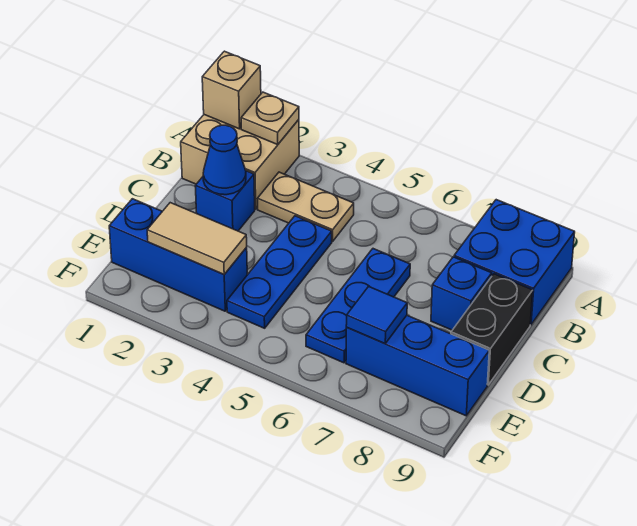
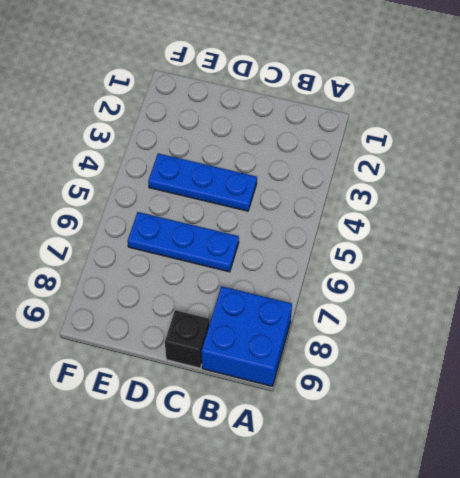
black 1x1 brick [165,310,210,368] -> black 1x2 brick [451,274,533,385]
none -> tan 2x2 brick [181,115,299,209]
none -> tan 1x2 plate [258,172,354,241]
none -> blue 1x1 brick [195,171,255,231]

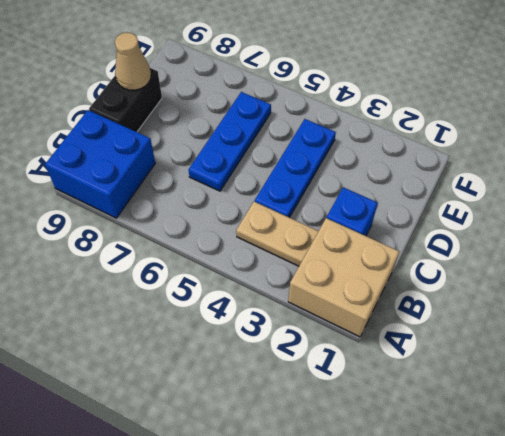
tan 1x1 cone [115,33,151,90] -> none
none -> blue 1x1 brick [431,257,492,330]
none -> blue 1x3 brick [109,199,247,311]
none -> blue 1x3 brick [346,315,489,416]

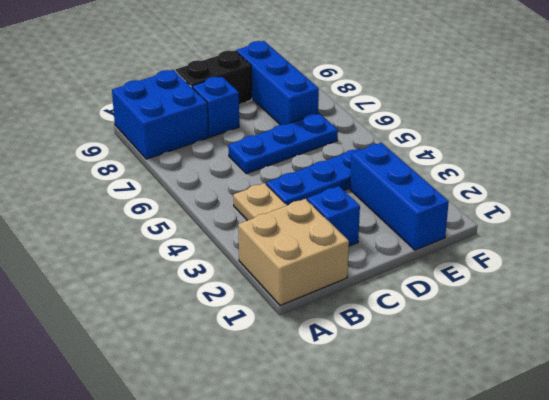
none -> tan 1x1 brick [202,51,261,129]
none -> tan 1x1 plate [241,92,299,144]
none -> blue 1x1 cone [203,125,246,195]

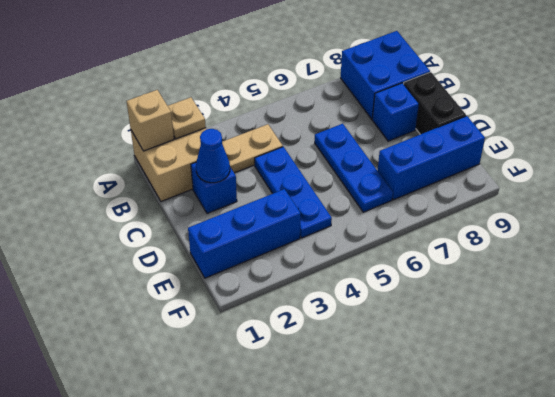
none -> tan 1x2 tile [147,203,247,274]
none -> blue 1x1 tile [346,286,407,344]

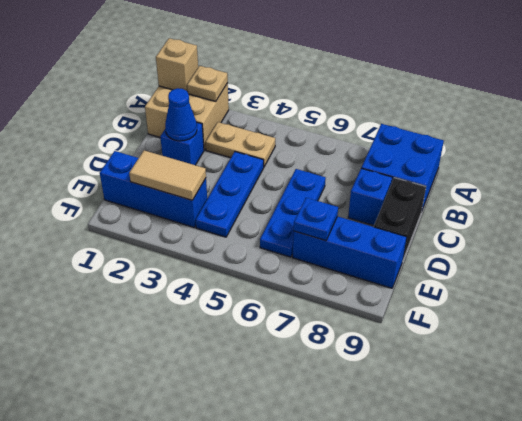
blue 1x1 plate [294,198,338,241] -> blue 1x1 tile [346,286,407,344]

